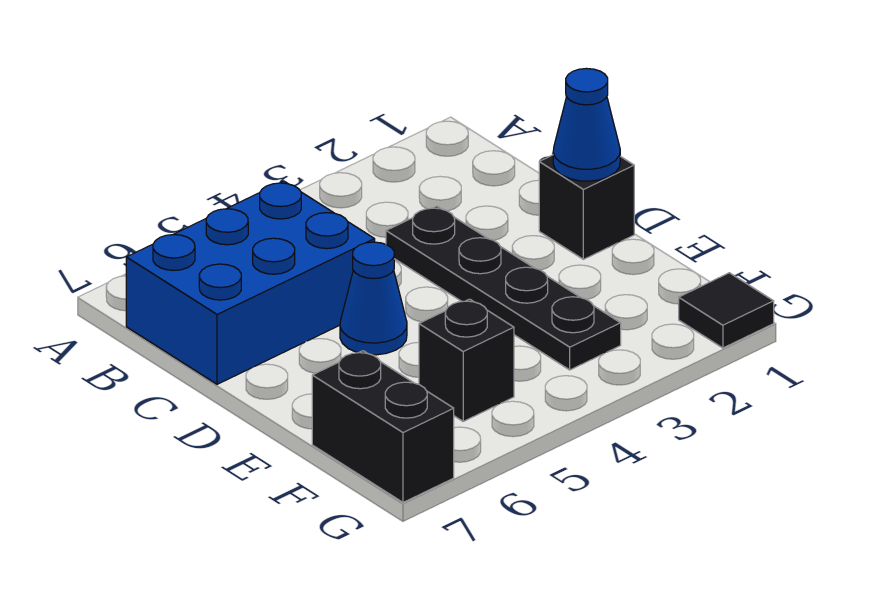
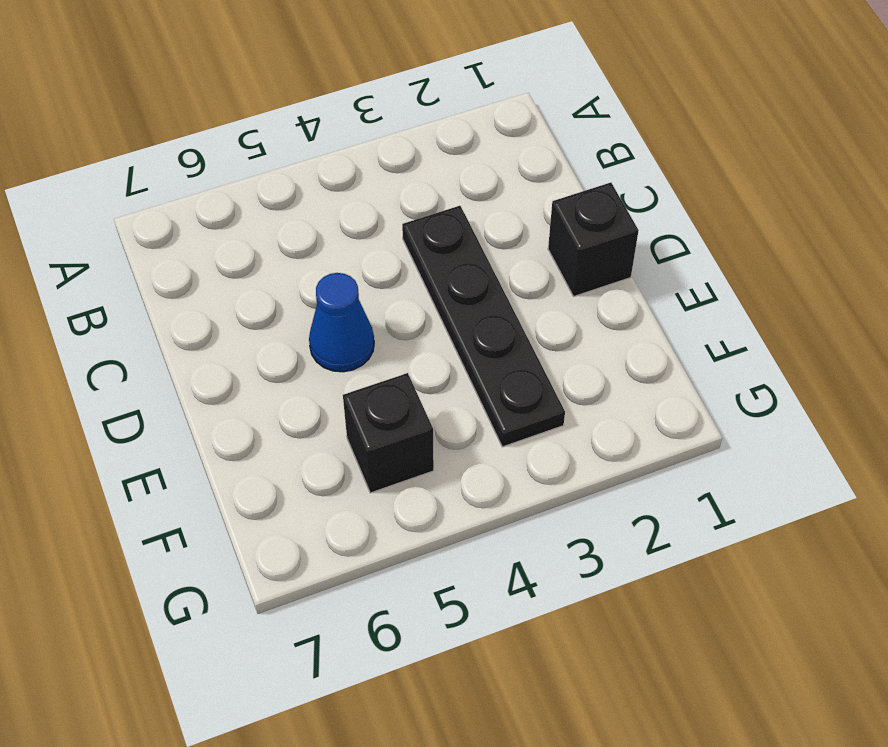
none -> blue 2x3 brick [126,181,375,384]
none -> black 1x2 brick [312,351,454,502]

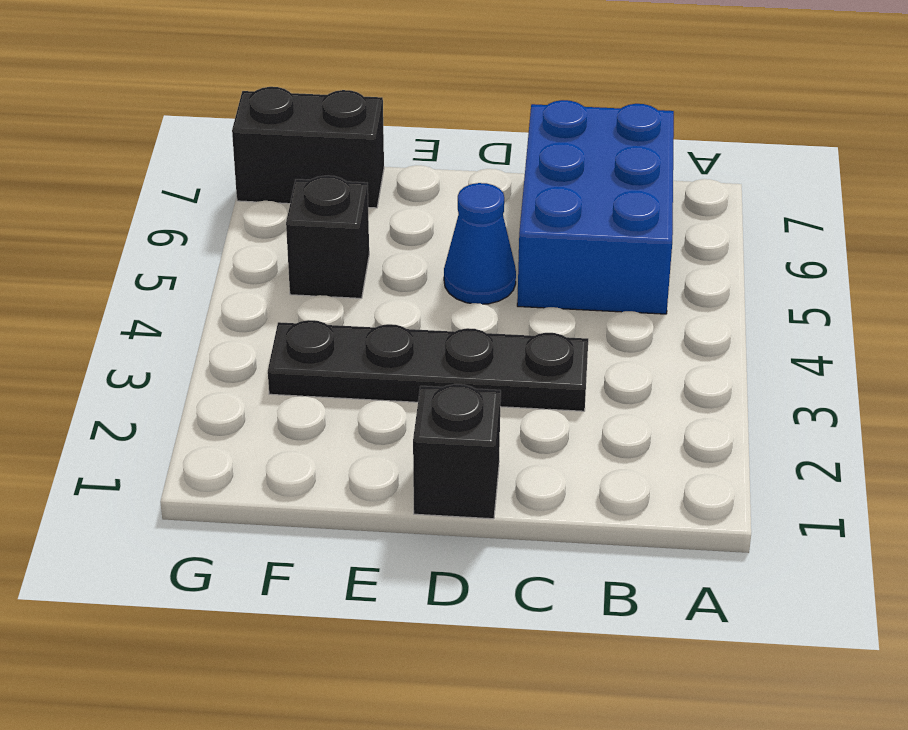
none -> black 1x1 tile [679,273,774,348]
none -> blue 1x1 cone [553,68,620,181]

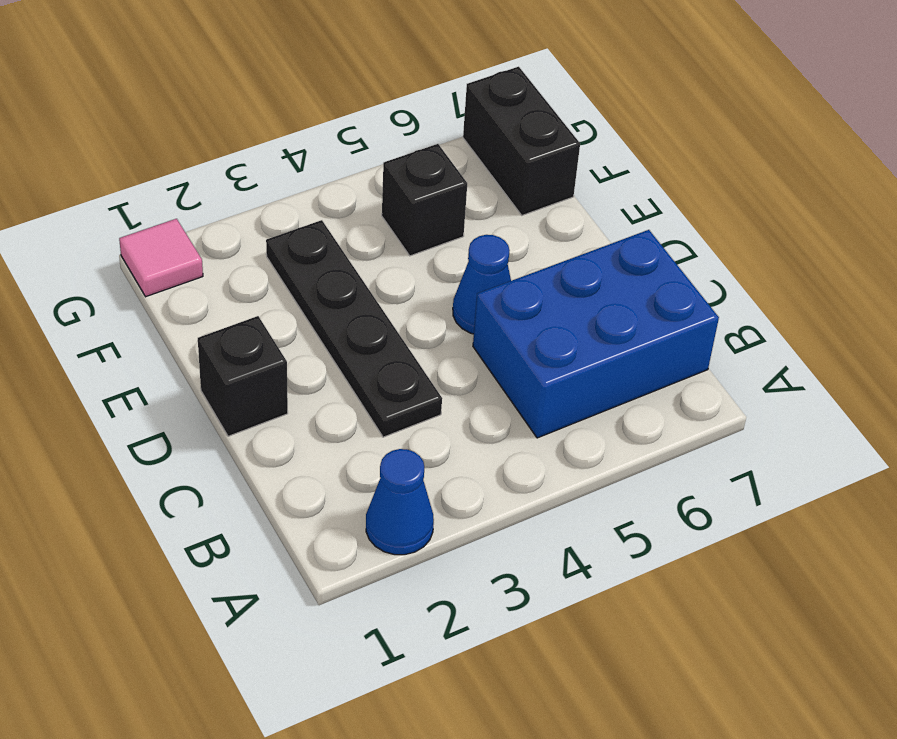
blue 1x1 cone [366,449,434,555] -> blue 1x1 cone moved to [553,68,620,181]
pink 1x1 tile [119,219,203,297] -> black 1x1 tile [679,273,774,348]

